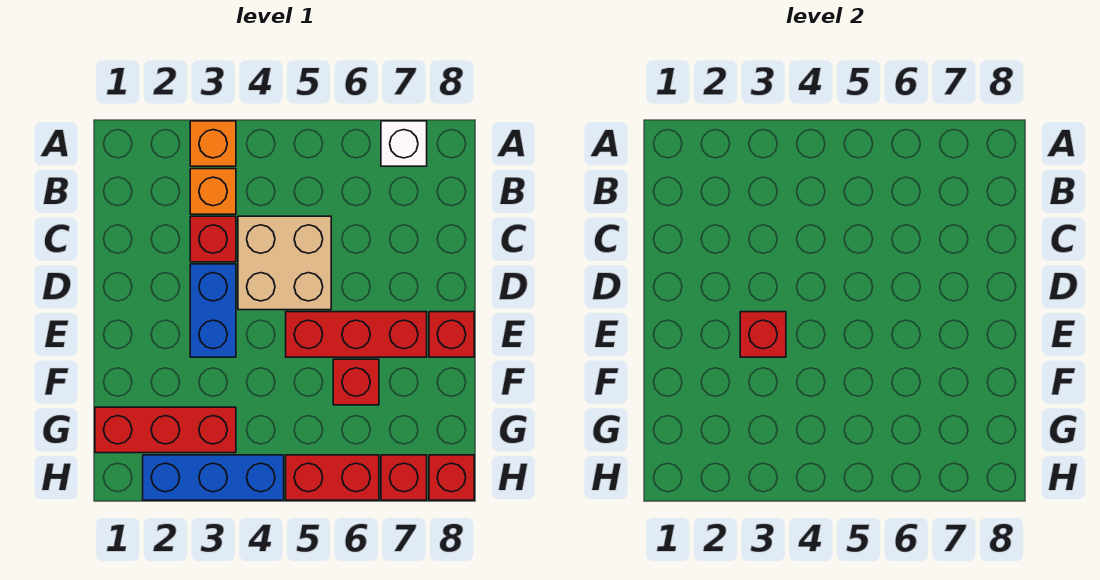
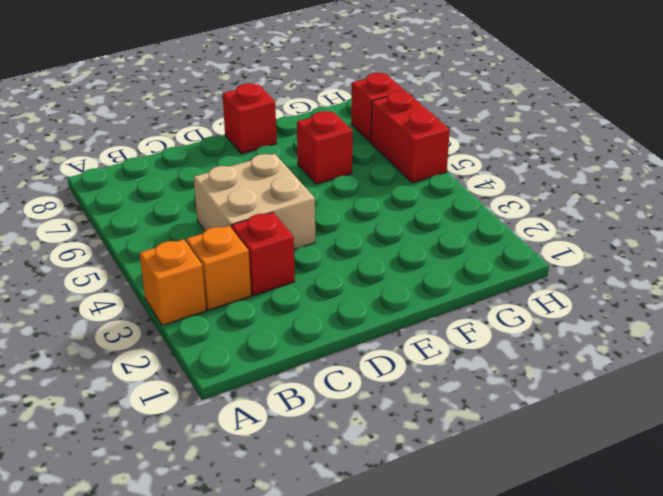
none -> white 1x1 brick [381,121,427,166]
none -> blue 1x2 brick [190,264,236,357]
none -> red 1x3 brick [286,312,427,357]

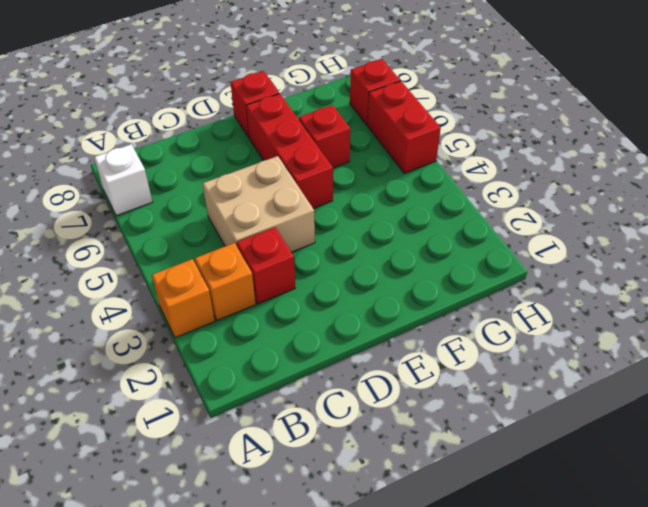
none -> blue 1x2 brick [190,264,236,357]
none -> red 1x3 brick [95,407,236,453]
none -> blue 1x3 brick [143,455,284,500]

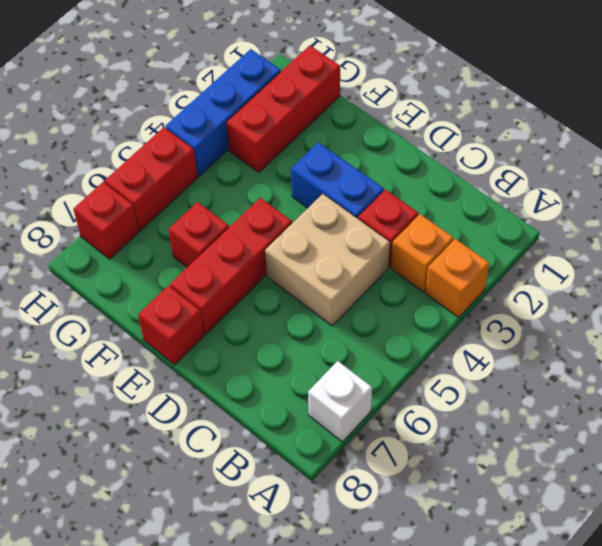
none -> red 1x1 brick [429,455,474,500]
none -> red 1x1 brick [740,312,786,357]

